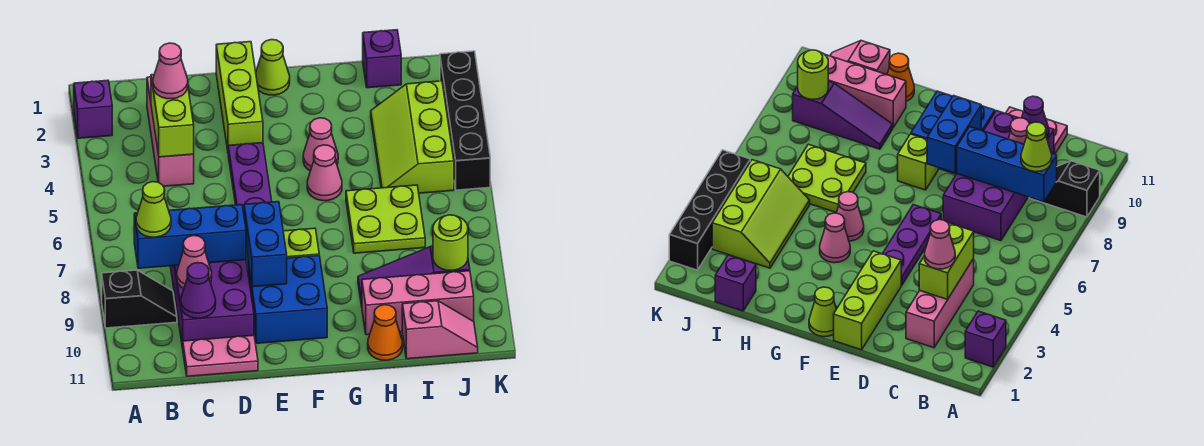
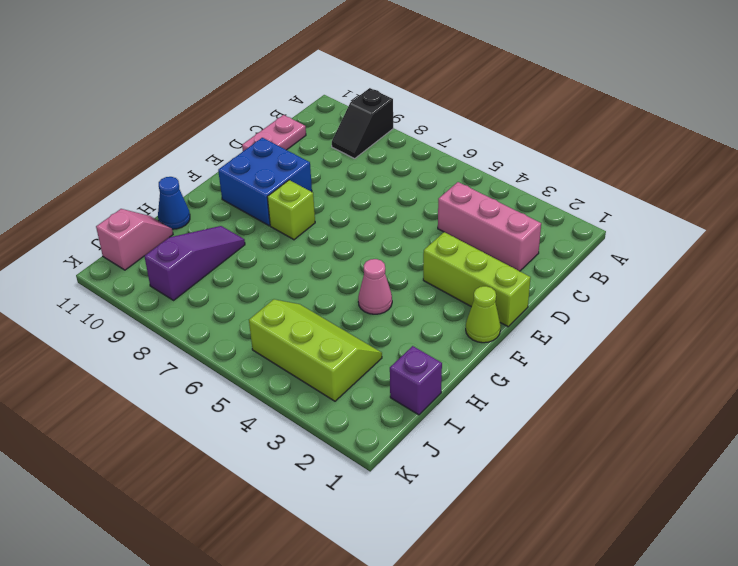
blue 1x1 cone [158,177,190,229] -> orange 1x1 cone [368,305,403,360]
pink 1x2 slope [96,209,173,270] -> pink 1x2 slope turned to [402,301,478,359]
none -> purple 1x1 brick [74,80,112,138]
none -> purple 2x4 brick [170,260,254,348]
none -> purple 1x3 plate [228,143,272,212]

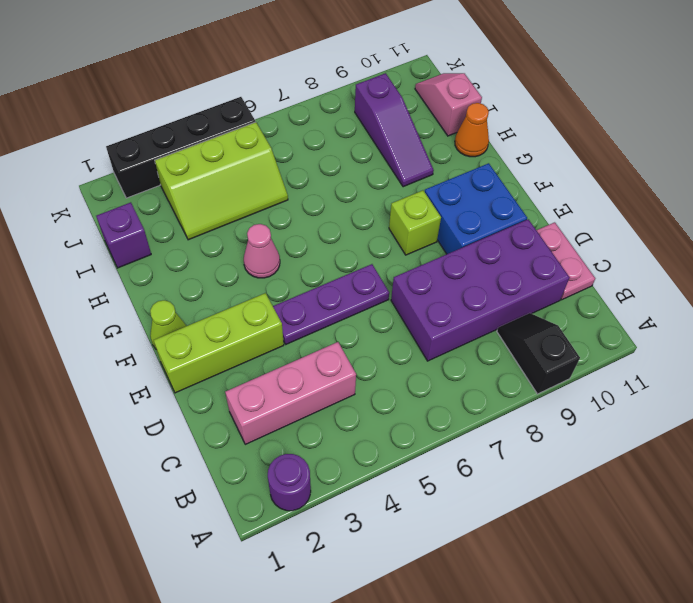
purple 1x1 round brick [268,454,311,511] -> purple 1x1 brick [74,80,112,138]
none -> pink 1x1 cone [307,145,342,201]
none -> lime 2x2 plate [346,185,425,253]
none -> pink 1x3 brick [362,271,474,335]

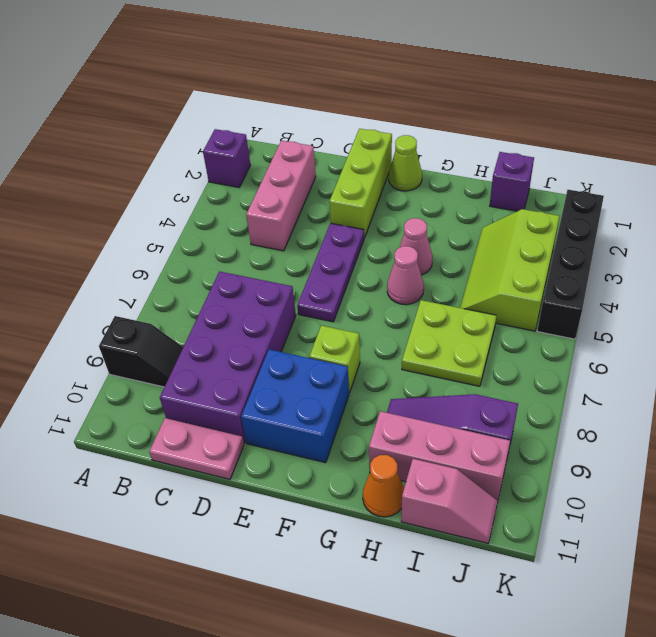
none -> blue 1x3 brick [134,205,246,268]
none -> lime 1x2 brick [151,75,194,157]
none -> pink 1x1 cone [177,236,212,288]

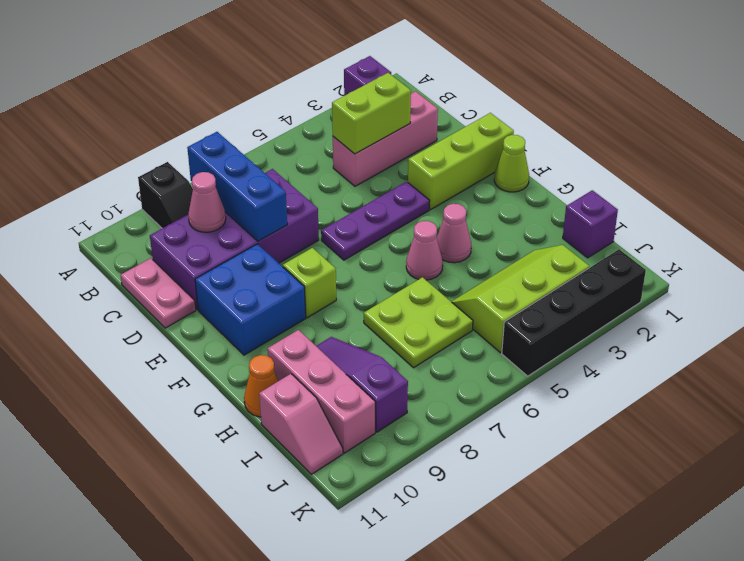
none -> purple 1x1 cone [181,263,216,318]
none -> blue 1x2 brick [244,202,287,287]
none -> lime 1x1 round brick [433,215,468,271]

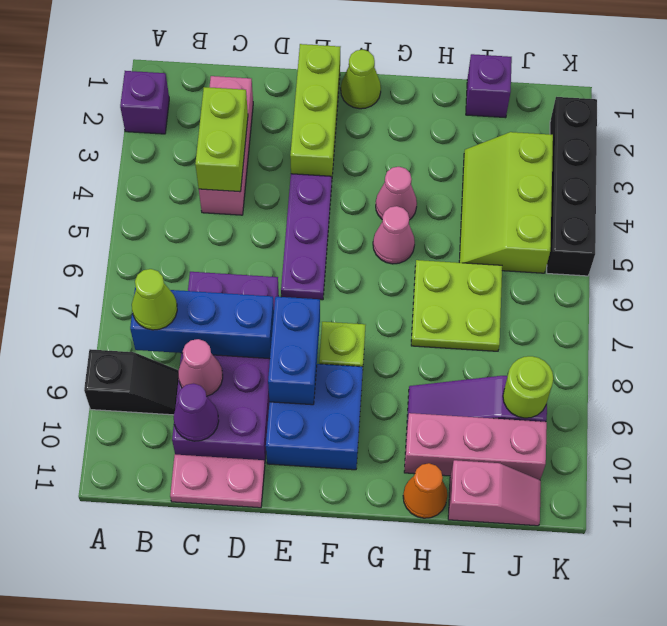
none -> pink 1x1 cone [153,43,188,99]

